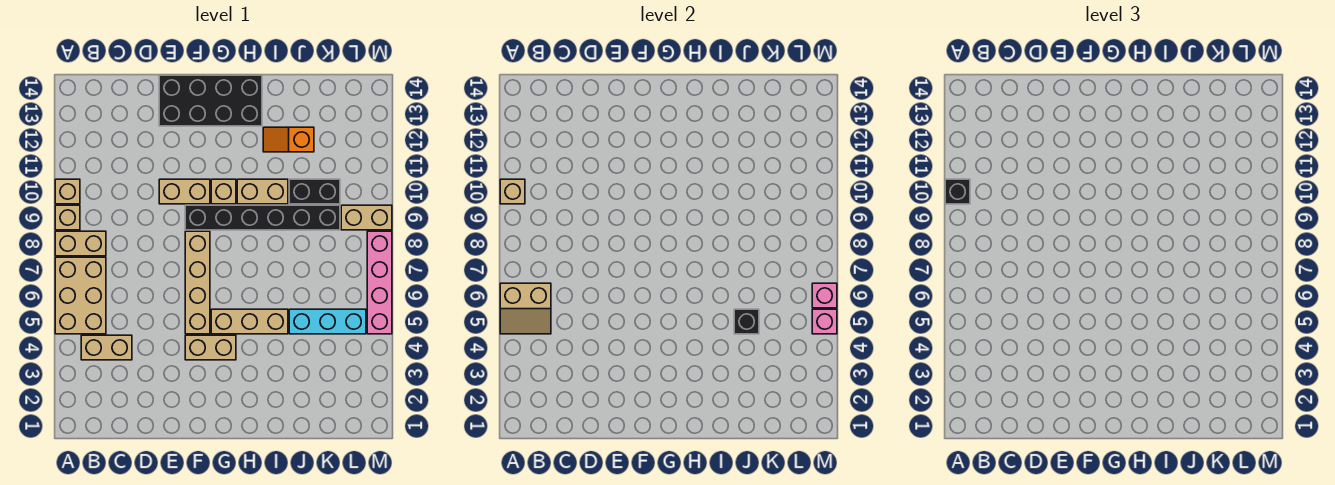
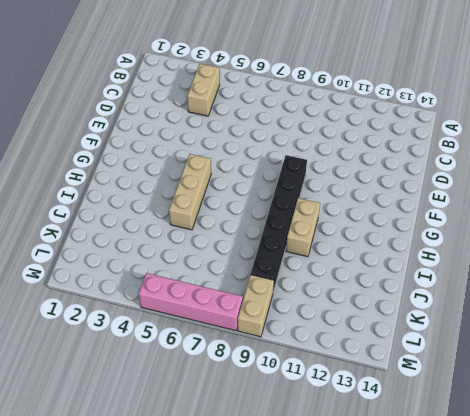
none -> tan 2x3 brick [55,257,106,334]
none -> tan 1x2 brick [55,231,106,256]
none -> tan 1x1 brick [55,205,80,230]

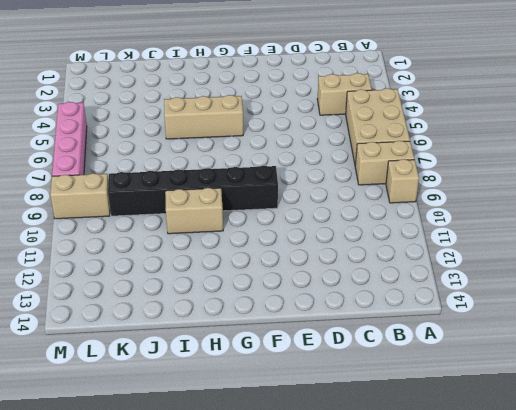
none -> tan 1x1 brick [55,179,80,204]
none -> tan 1x2 brick [159,179,210,204]
none -> black 2x4 brick [159,75,262,126]

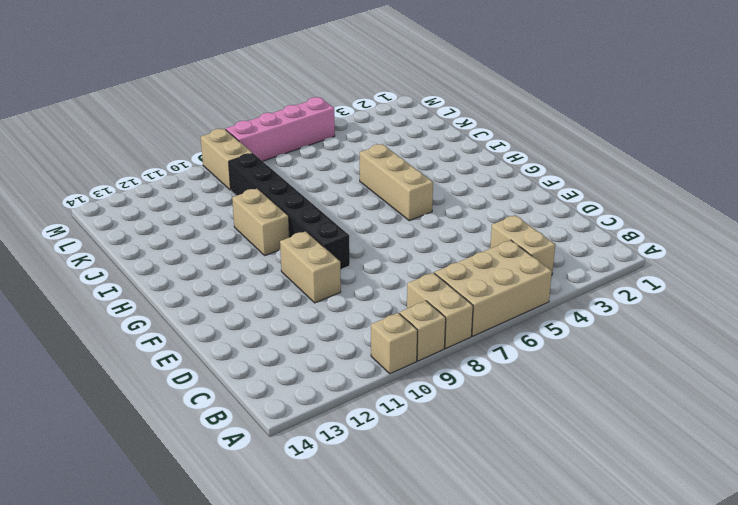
none -> black 2x4 brick [159,75,262,126]
none -> tan 1x2 brick [185,335,236,360]
none -> tan 1x4 brick [185,231,210,334]

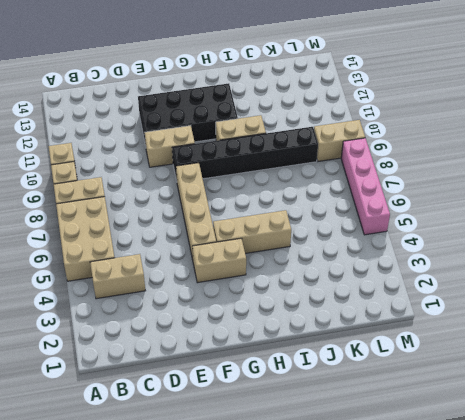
black 2x4 brick [138,83,238,146] -> black 2x4 brick moved to [159,75,262,126]
none -> tan 1x1 brick [211,179,236,204]
none -> orange 1x2 slope [263,127,314,152]
none -> cyan 1x3 brick [289,309,366,334]

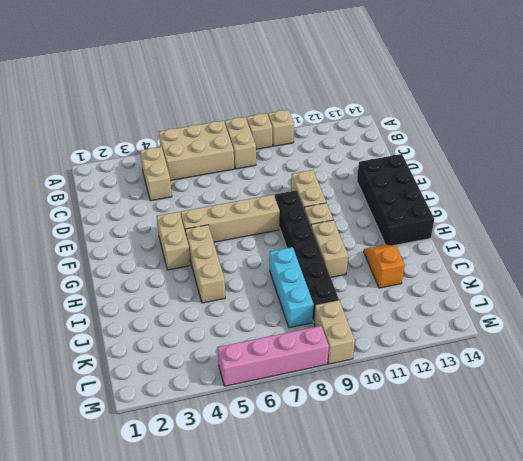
cyan 1x3 brick [270,247,314,328] -> cyan 1x3 brick moved to [289,309,366,334]
none -> black 1x2 brick [289,179,340,204]
none -> tan 2x2 slope [500,283,551,334]
none -> tan 1x1 brick [500,179,525,204]

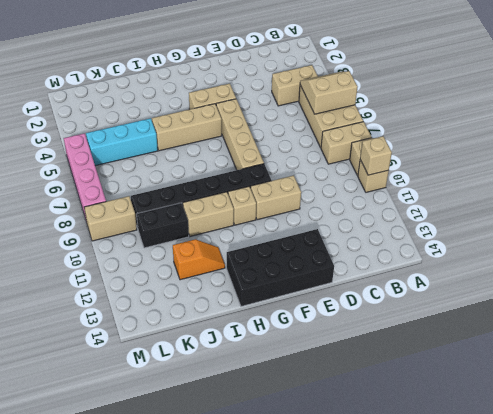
none -> black 1x1 brick [734,309,759,334]
none -> pink 1x1 brick [812,309,837,334]
none -> pink 1x1 brick [812,283,837,308]

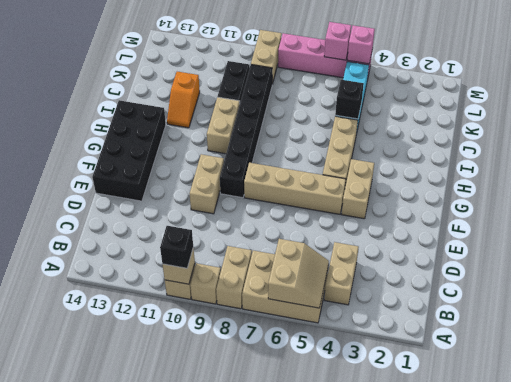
none -> tan 1x1 brick [211,179,236,204]

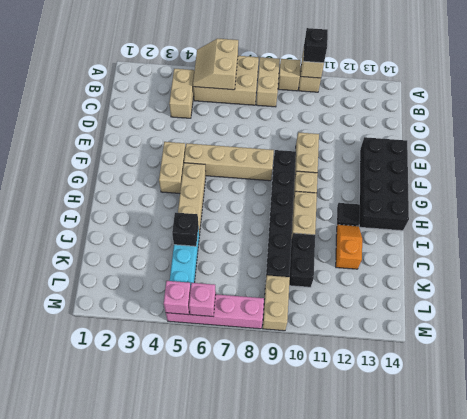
black 1x1 tile [337,203,360,226] -> none

